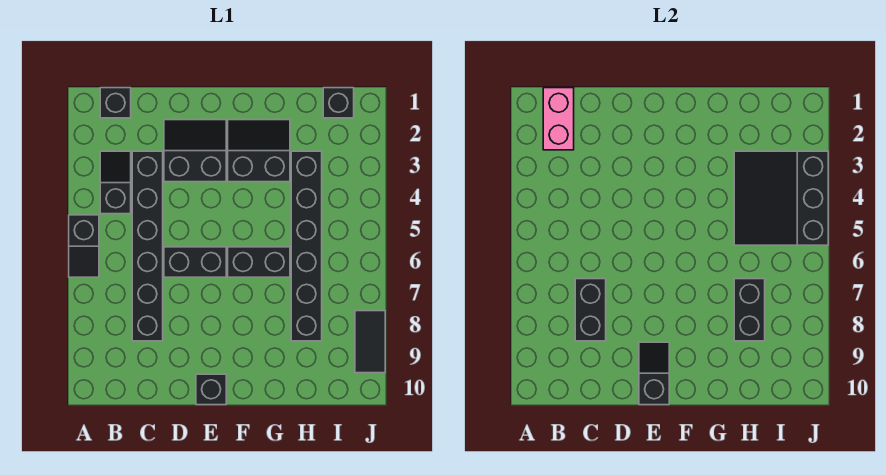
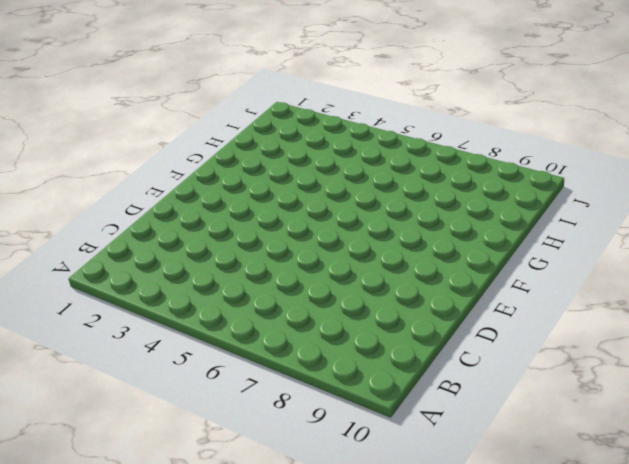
none -> black 1x2 slope [69,215,99,277]
none -> black 1x1 brick [100,88,131,118]
none -> black 1x2 slope [100,151,131,214]

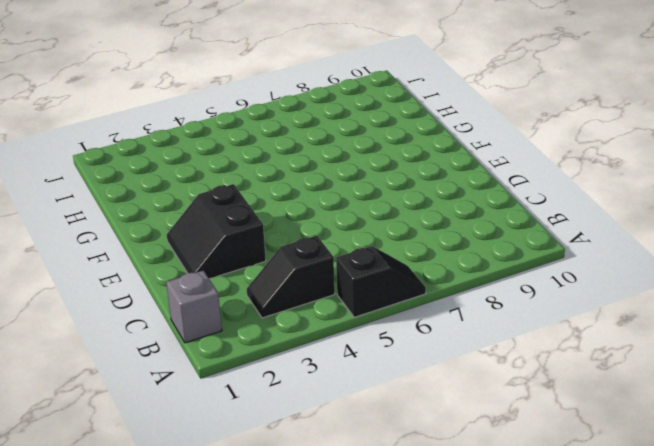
grey 1x1 brick [166,271,222,343] -> black 1x1 brick [100,88,131,118]
none -> black 1x6 brick [132,151,163,341]
none -> black 1x2 brick [164,247,226,277]
none -> black 1x1 brick [196,374,226,405]

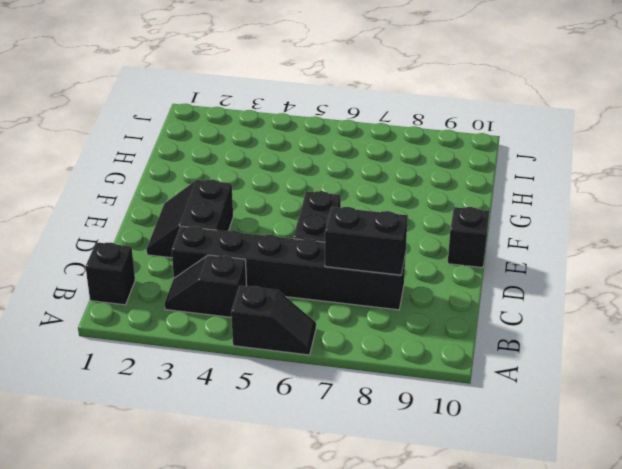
none -> black 2x2 slope [228,120,290,182]
none -> black 1x2 brick [228,247,290,277]
none -> black 1x6 brick [291,151,322,341]

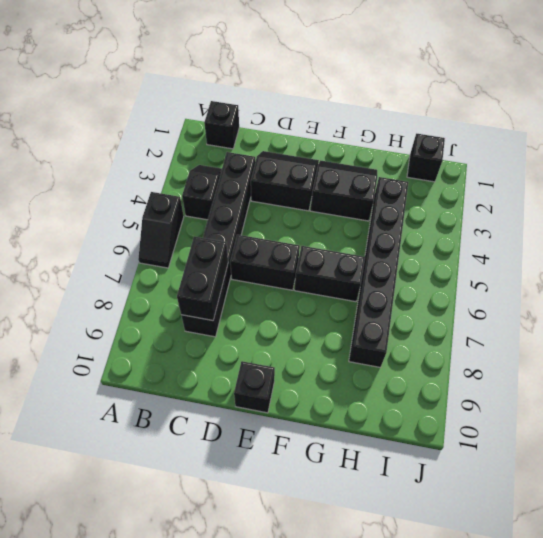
none -> black 1x2 tile [355,311,385,373]
none -> pink 1x2 brick [543,88,574,150]
none -> black 1x2 slope [639,342,669,405]

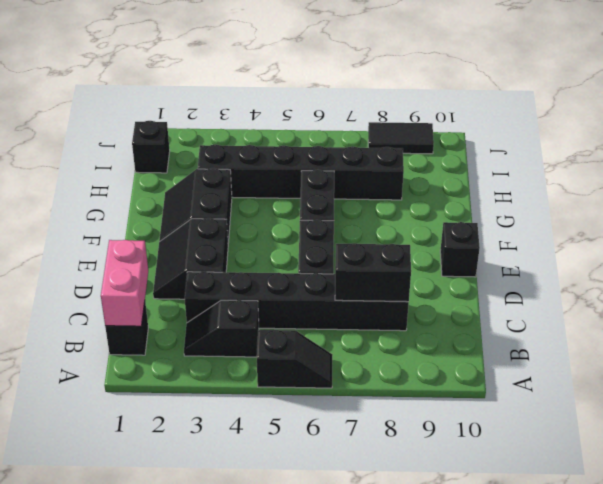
pink 1x2 brick [101,240,148,326] -> pink 1x2 brick turned to [543,88,574,150]
none -> black 1x2 slope [639,342,669,405]
none -> black 3x3 slope [734,151,828,245]
none -> black 1x2 brick [734,279,765,341]

